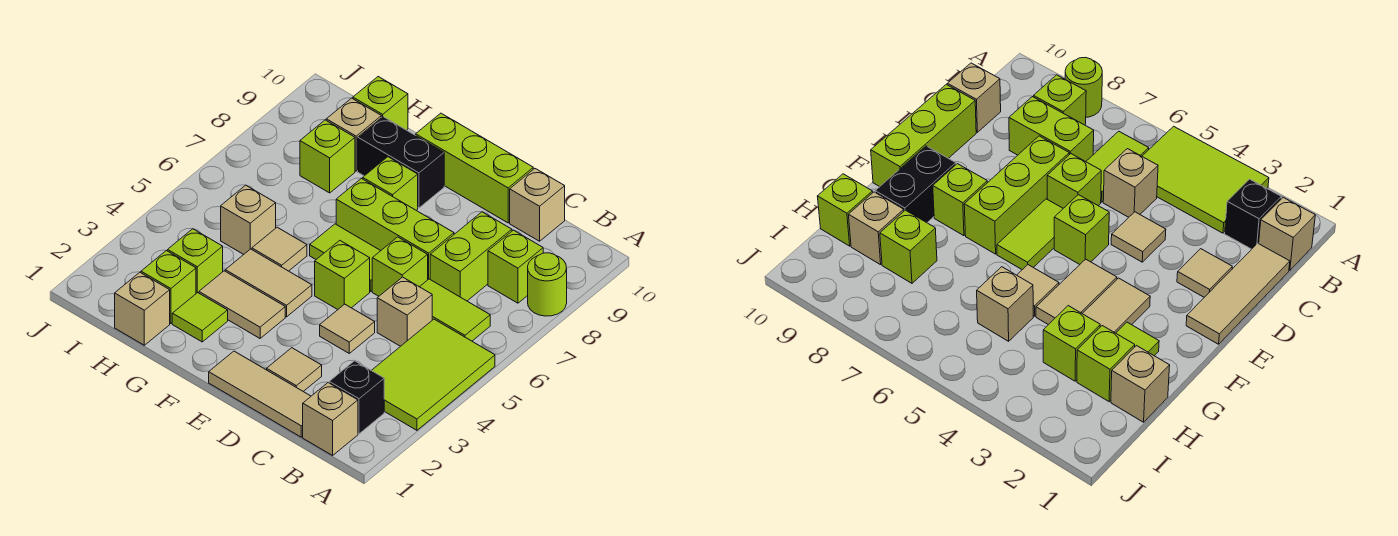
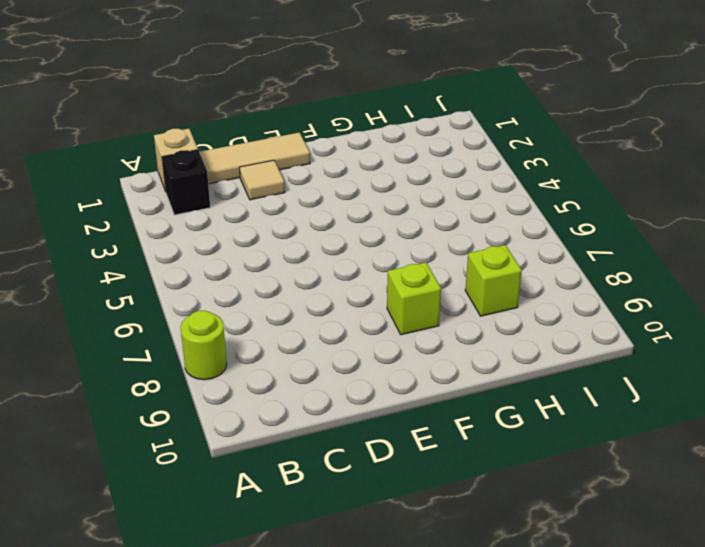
none -> lime 2x3 tile [372,319,495,430]
none -> lime 1x2 tile [420,279,490,341]
none -> lime 1x1 brick [488,230,543,303]
none -> tan 1x1 brick [377,277,432,346]

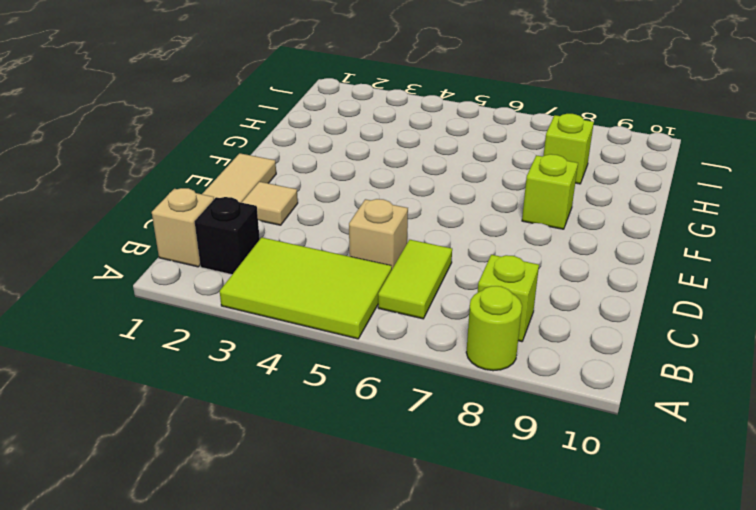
none -> lime 1x2 brick [430,212,512,301]
none -> tan 1x1 brick [510,169,565,241]
none -> tan 1x1 tile [320,304,375,353]
none -> lime 1x1 brick [372,237,428,296]

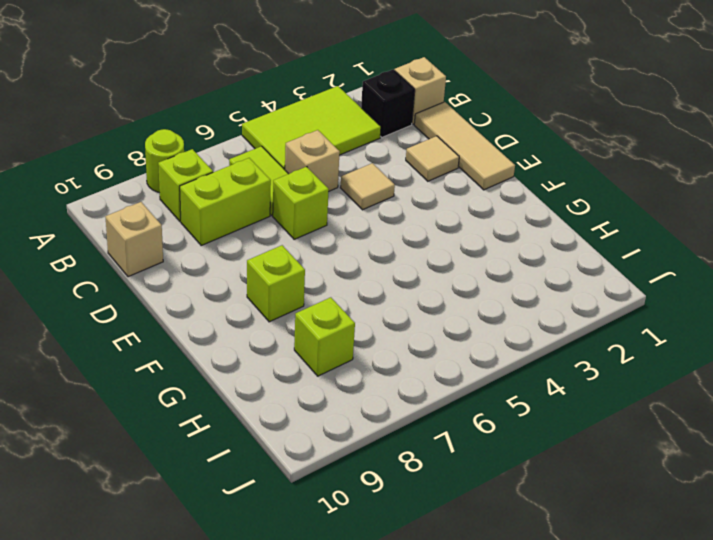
none -> lime 1x3 brick [336,178,454,279]
none -> lime 1x3 brick [416,113,533,223]
none -> lime 1x1 brick [315,241,370,310]
none -> lime 1x2 tile [310,224,381,292]

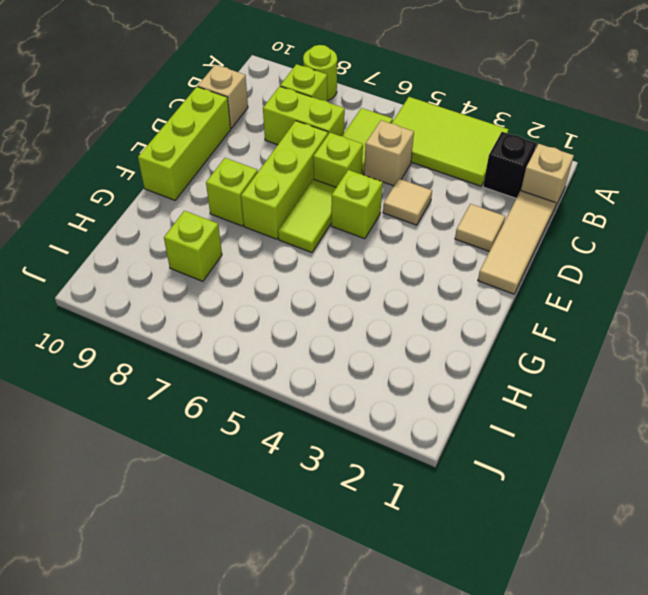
none -> tan 1x2 tile [199,271,285,338]
none -> tan 1x2 tile [225,249,312,317]
none -> black 1x2 brick [358,117,444,208]
none -> lime 1x1 tile [172,293,228,342]

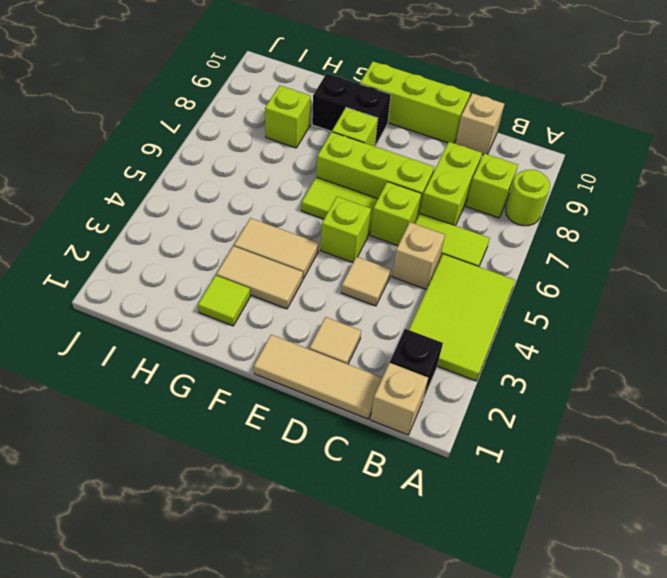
none -> tan 1x1 tile [252,227,307,271]
none -> tan 1x1 brick [115,272,170,345]
none -> lime 1x1 brick [141,251,196,324]
none -> lime 1x1 brick [168,229,223,293]

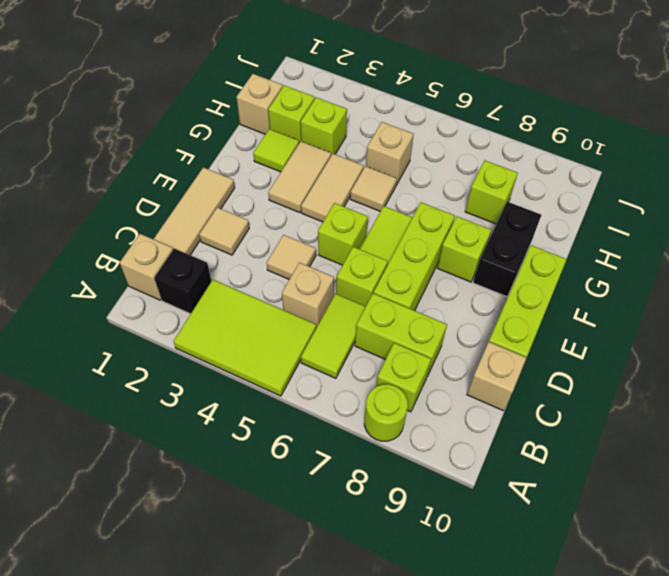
none -> tan 1x1 brick [326,98,381,171]
none -> lime 1x1 brick [353,77,408,130]

